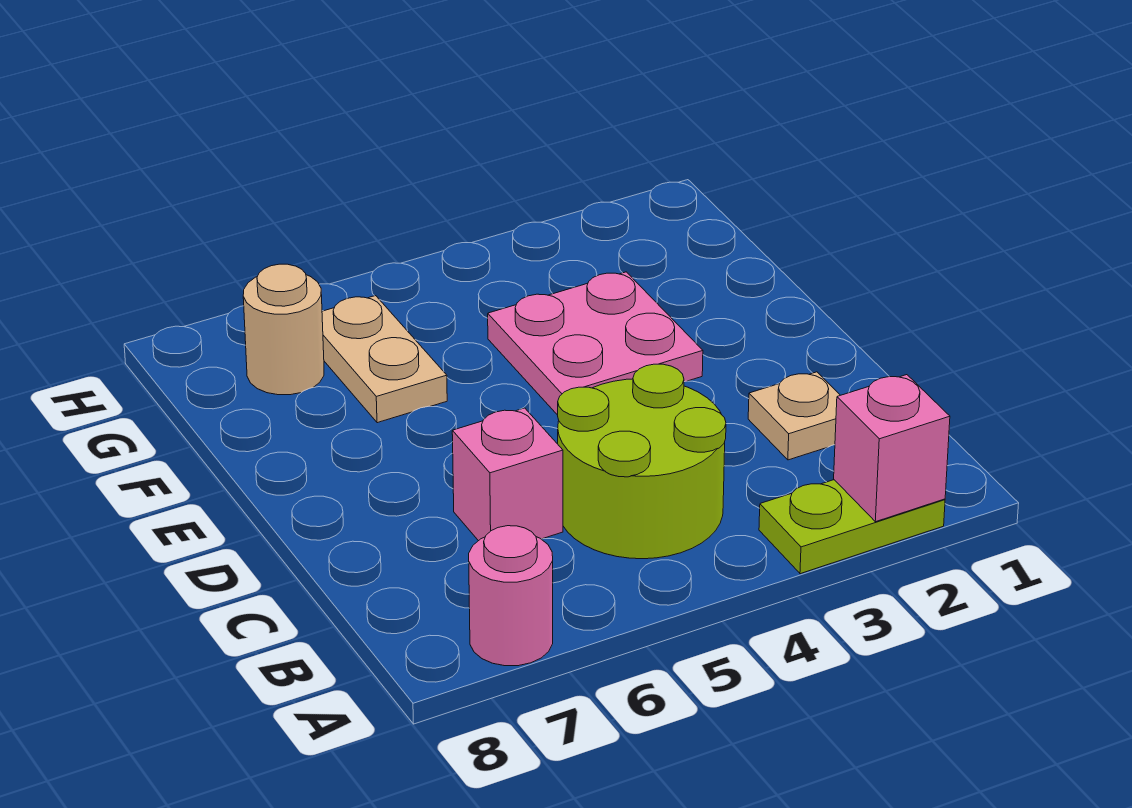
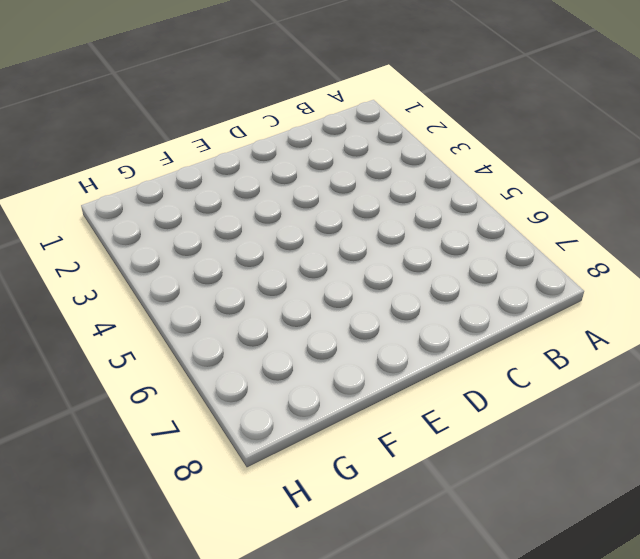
none -> lime 1x2 plate [759,480,945,574]
none -> pink 1x1 round brick [469,526,553,666]

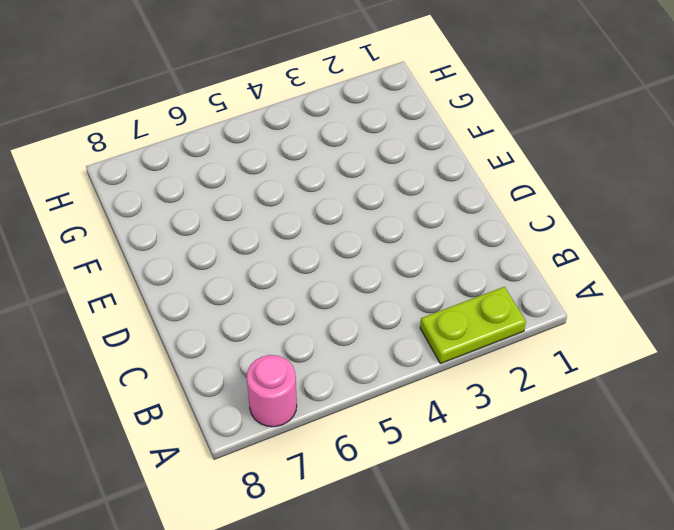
none -> lime 2x2 round brick [558,364,726,559]
none -> tan 1x1 plate [748,372,840,460]

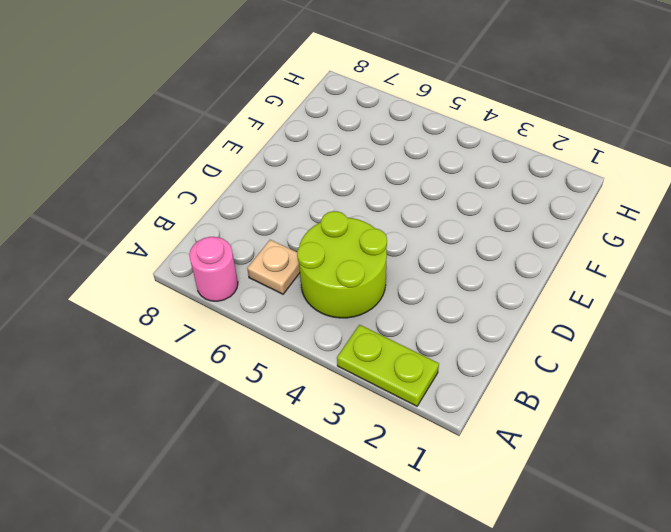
tan 1x1 plate [247,240,300,294] -> tan 1x1 plate moved to [748,372,840,460]
none -> pink 1x1 brick [452,408,563,541]
none -> pink 2x2 plate [488,272,703,415]

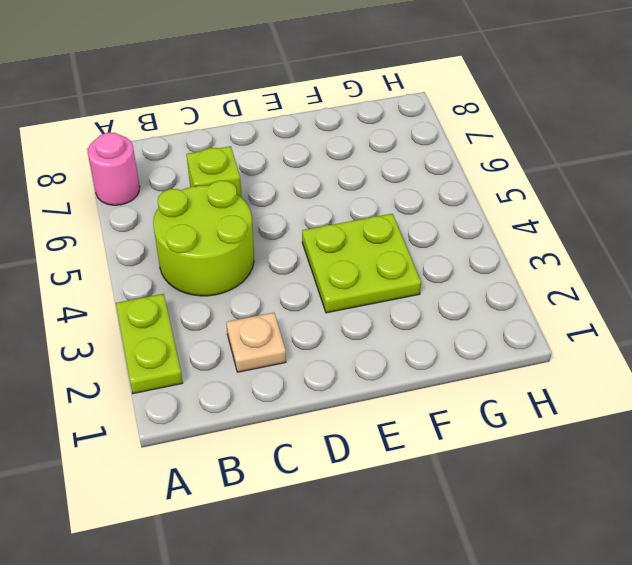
lime 1x1 brick [186,146,242,198] -> pink 1x1 brick [452,408,563,541]
lime 2x2 plate [302,214,421,313] -> pink 2x2 plate [488,272,703,415]
none -> tan 1x2 plate [322,296,447,423]
none -> tan 1x1 round brick [243,264,324,395]

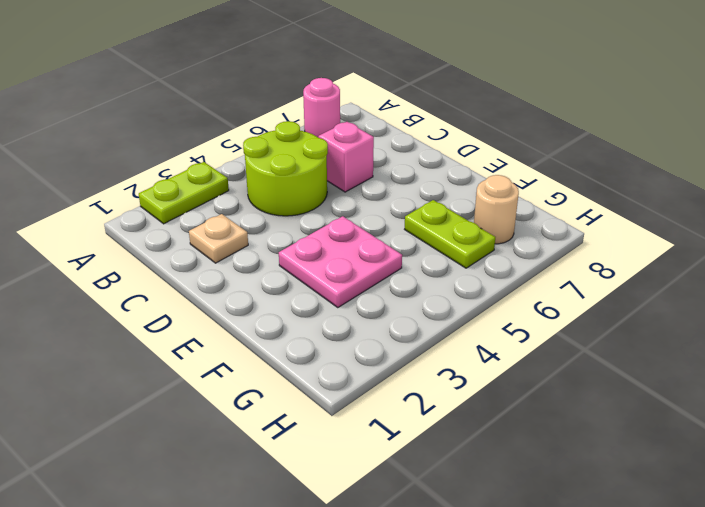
lime 1x2 plate [405,200,495,268] -> tan 1x2 plate [322,296,447,423]
none -> pink 1x1 brick [834,375,950,522]

